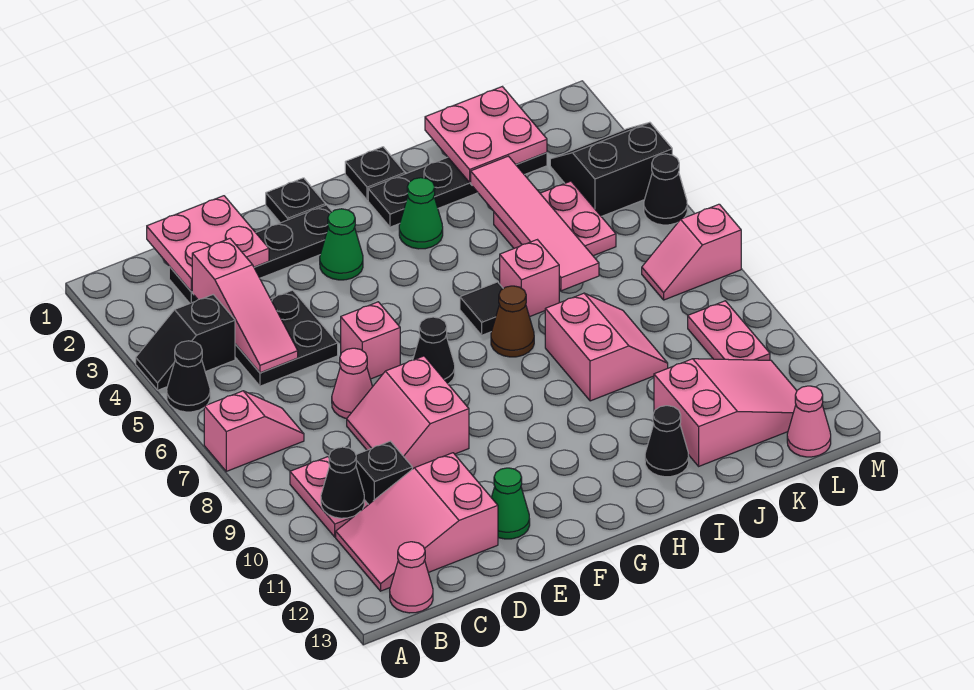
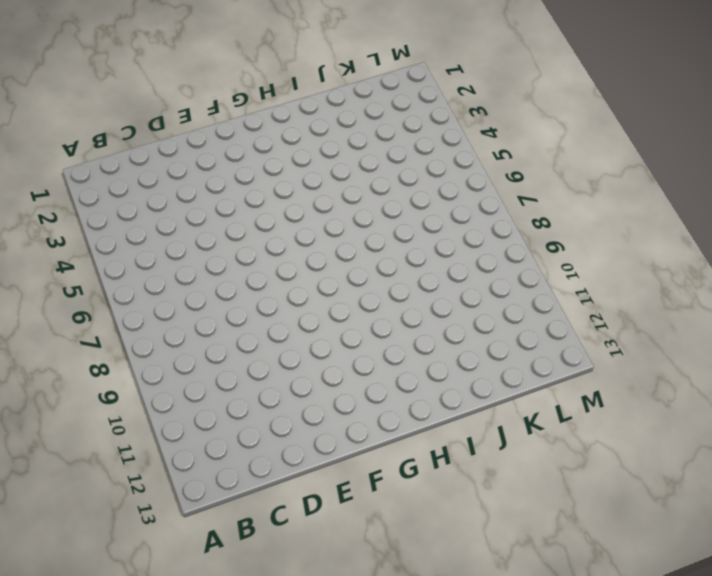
none -> black 1x2 slope [136,295,235,390]
none -> black 1x1 cone [167,341,210,412]
none -> pink 1x2 slope [204,391,304,471]
none -> pink 1x2 plate [290,457,368,537]

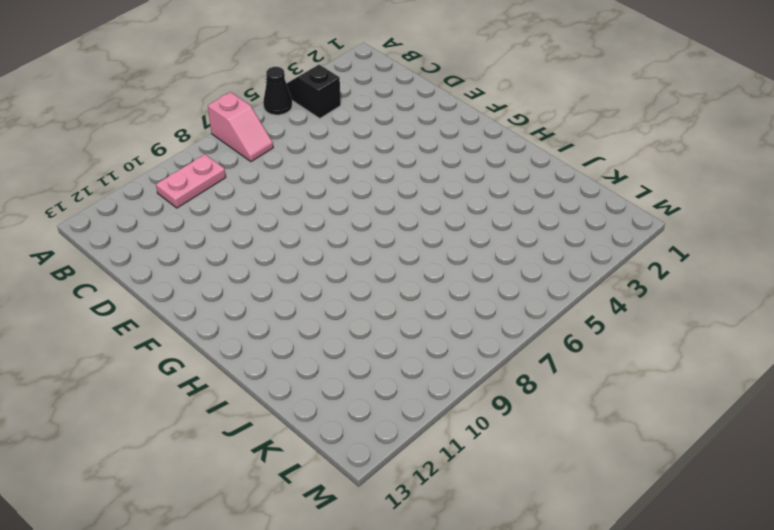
none -> pink 2x3 slope [336,453,498,591]
none -> pink 1x1 cone [390,542,433,613]
none -> black 1x4 plate [169,205,332,303]
none -> black 2x2 plate [235,290,338,386]

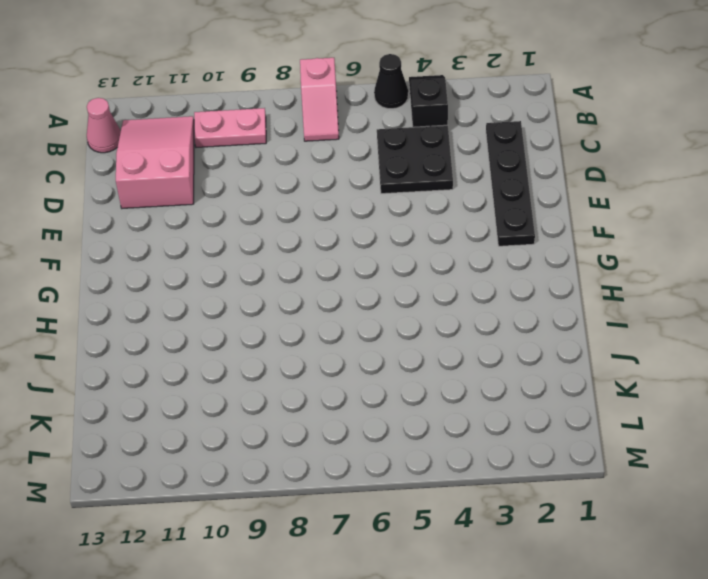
none -> black 1x1 brick [356,441,412,505]
none -> pink 1x1 cone [332,348,372,419]
none -> pink 2x2 slope [347,356,469,469]
none -> pink 1x1 brick [341,302,400,379]

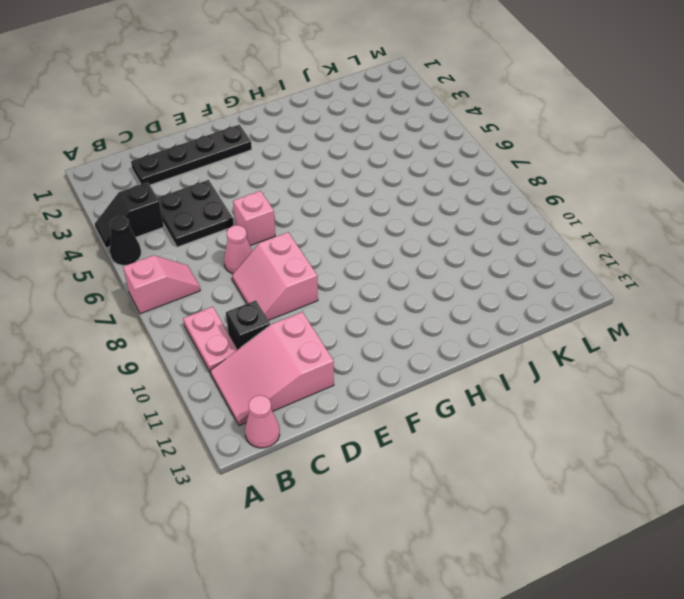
none -> green 1x1 cone [491,468,530,539]
none -> black 1x1 plate [266,178,325,223]
none -> green 1x1 cone [320,209,363,280]
none -> black 1x1 cone [413,317,455,384]

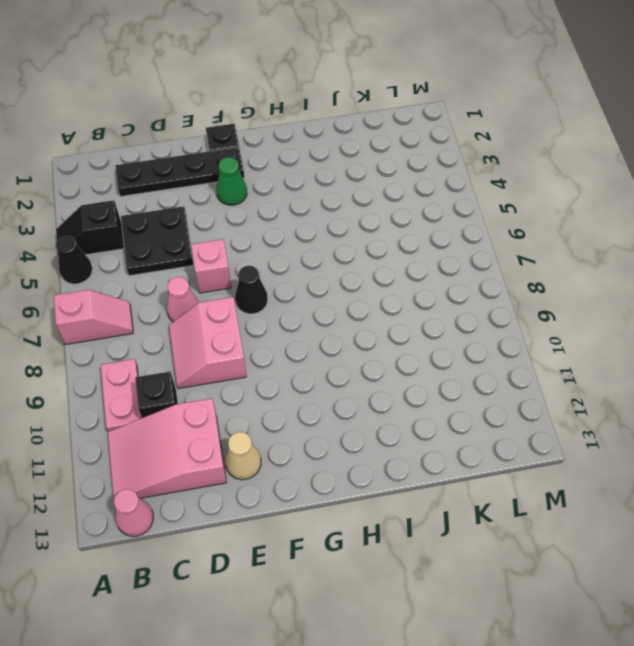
tan 1x1 cone [225,432,261,480] -> green 1x1 cone [491,468,530,539]
none -> black 1x1 plate [345,147,405,200]
none -> black 1x4 plate [368,153,547,227]
none -> green 1x1 cone [399,178,443,249]
none -> black 1x1 tile [460,282,503,335]

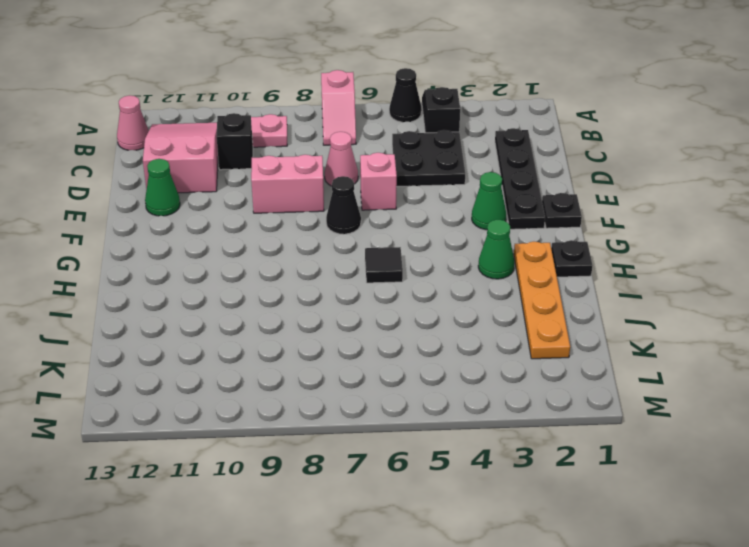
orange 1x4 plate [514,242,570,359] -> black 1x4 plate [368,153,547,227]
none -> brown 1x1 cone [491,286,534,357]
none -> pink 1x1 brick [500,240,559,317]
none -> pink 2x2 slope [545,293,668,401]
none -> black 1x1 cone [645,406,689,477]

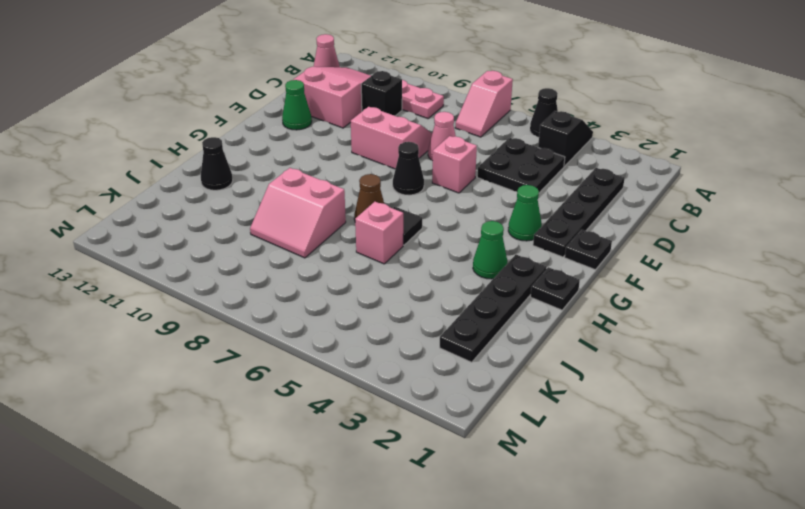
none -> pink 2x2 plate [494,181,616,256]
none -> pink 2x3 slope [654,359,797,466]
none -> black 2x2 slope [550,122,672,216]
none -> pink 1x2 slope [642,204,741,300]

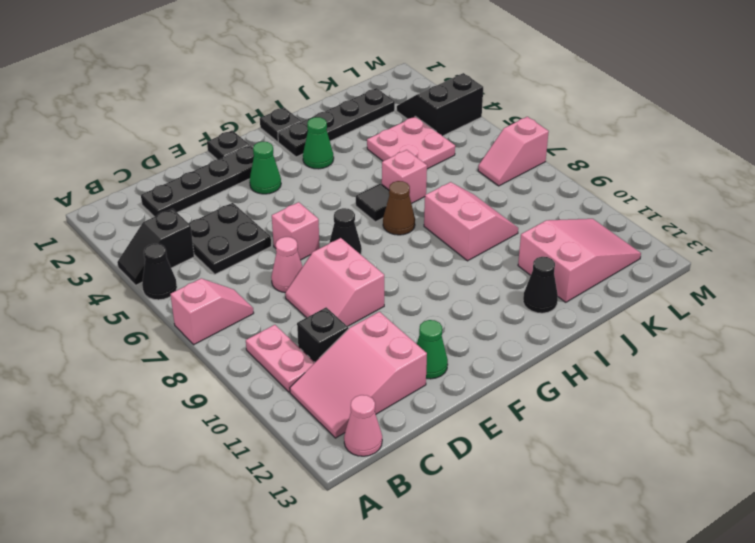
none -> pink 1x2 plate [688,301,770,360]
none -> pink 1x1 cone [787,386,831,457]
none -> black 1x1 cone [644,154,687,225]
none -> black 1x1 cone [321,447,364,518]

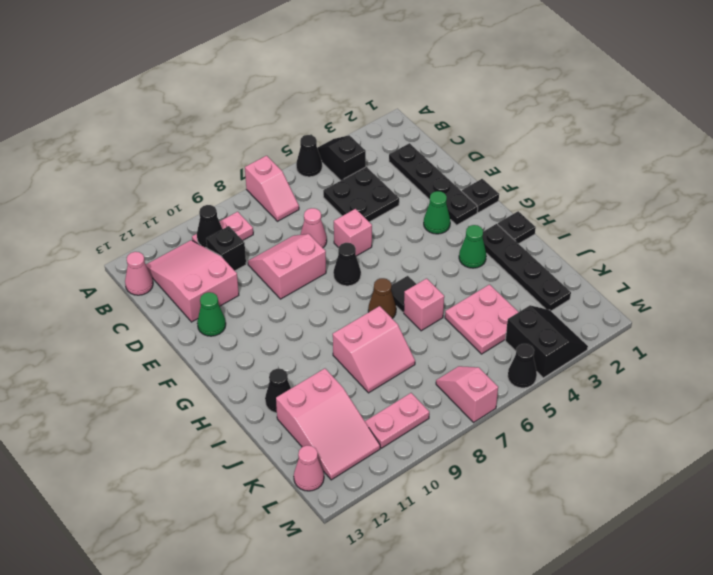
none -> pink 2x2 plate [147,196,269,292]
none -> pink 1x3 slope [192,239,298,373]
none -> pink 2x2 plate [425,87,547,182]
none -> pink 1x4 tile [471,156,599,291]

